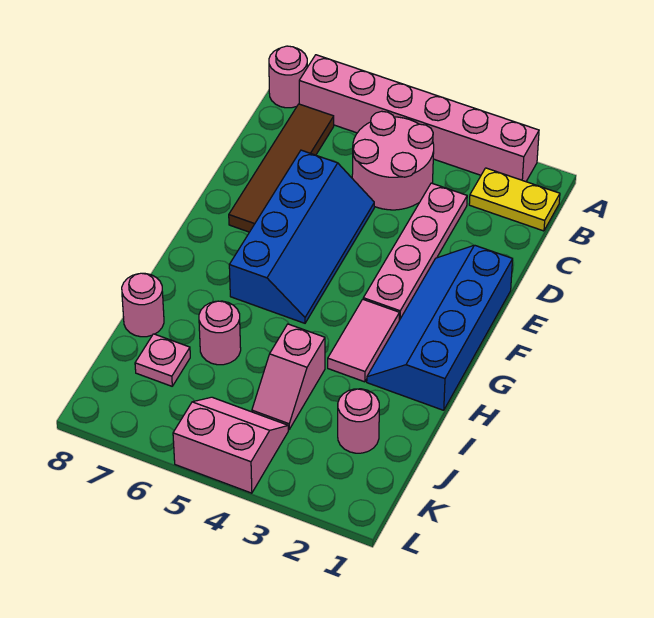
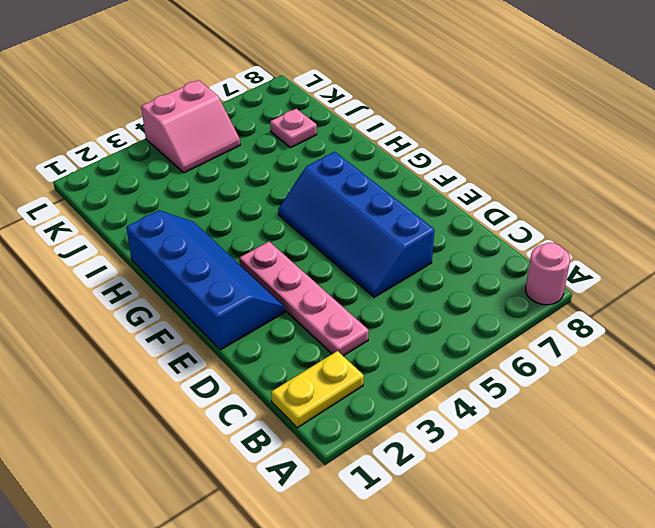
none -> pink 1x6 brick [299,55,539,182]
none -> pink 2x2 round brick [352,111,434,210]
none -> brown 1x4 tile [229,104,334,232]

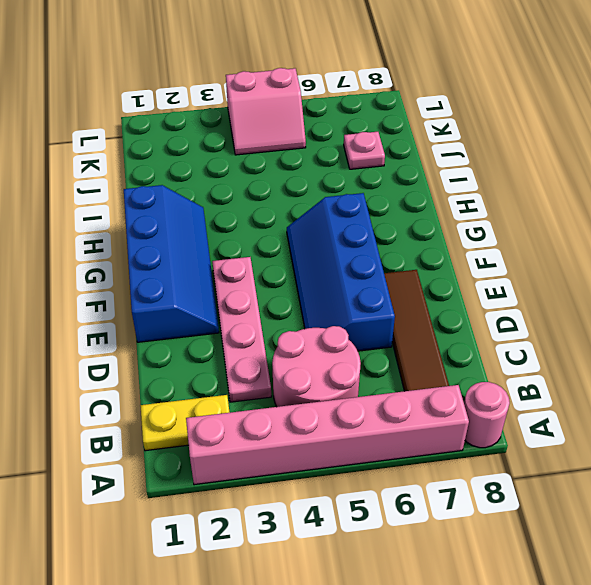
none -> pink 1x2 tile [328,299,399,382]
none -> pink 1x2 slope [252,324,325,429]
none -> pink 1x1 round brick [199,301,241,365]

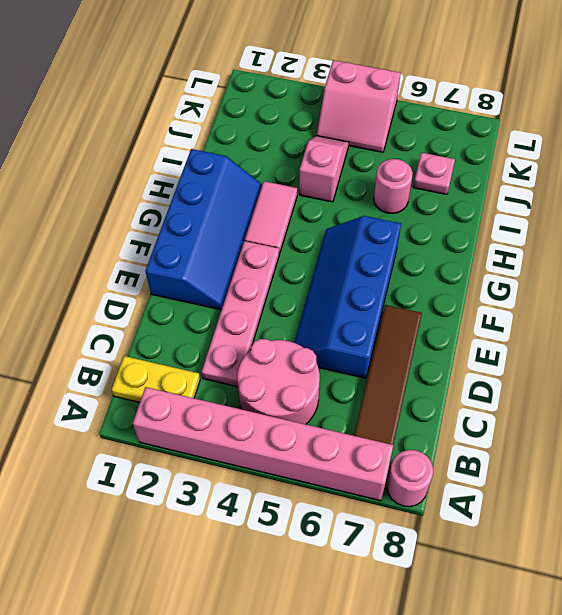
none -> pink 1x1 round brick [122,273,164,337]
none -> pink 1x1 round brick [338,389,379,453]

